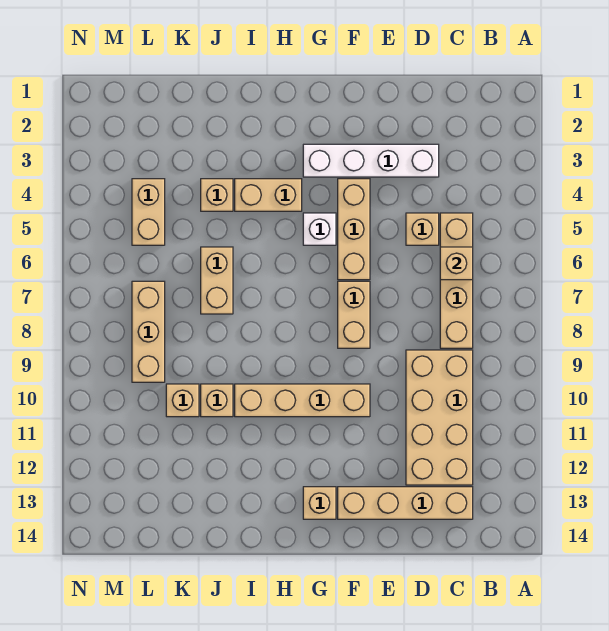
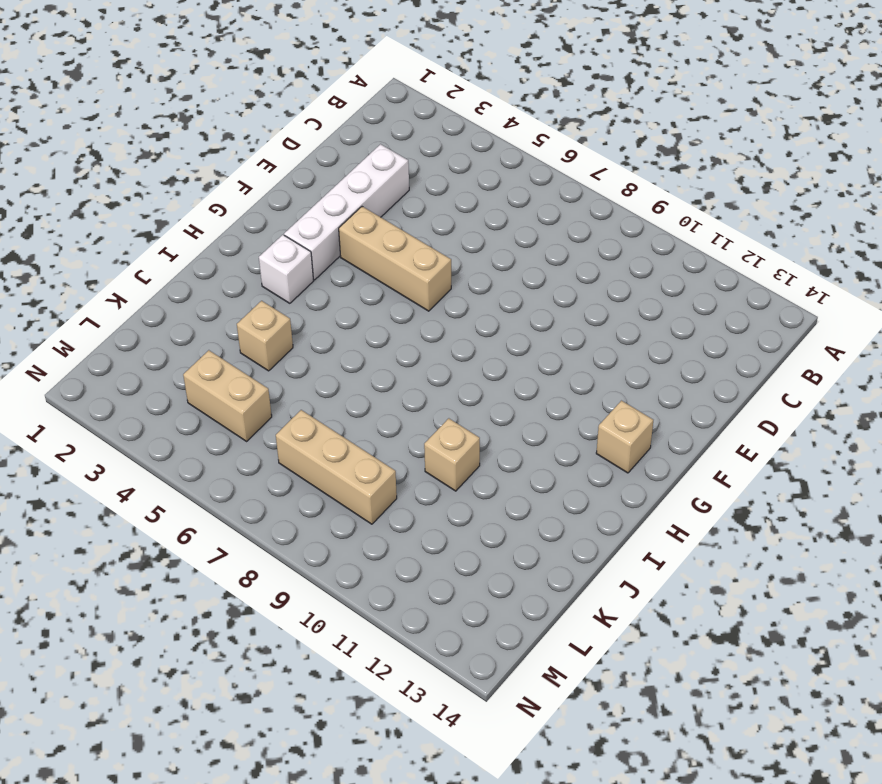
white 1x1 brick [259,235,314,303] -> white 1x1 brick moved to [303,213,336,245]
none -> tan 1x4 brick [440,213,473,348]
none -> tan 2x4 brick [406,350,473,485]
none -> tan 1x4 brick [338,487,473,519]

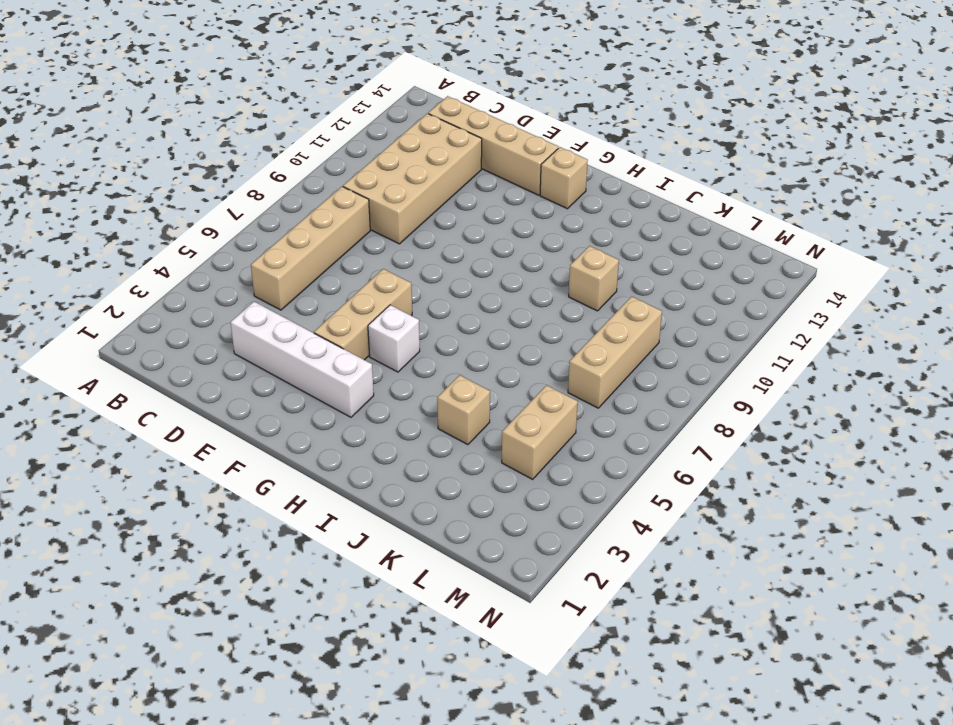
none -> tan 1x1 brick [406,213,439,245]
none -> tan 1x2 brick [338,281,370,348]
none -> tan 1x4 brick [235,384,370,417]

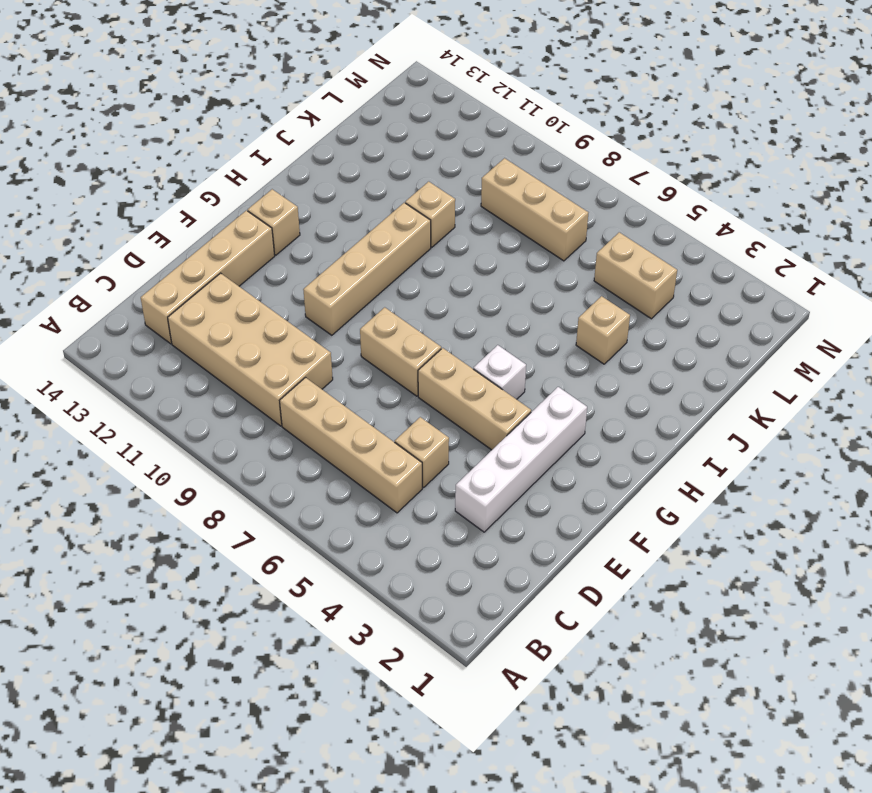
none -> tan 1x2 brick [235,179,302,211]
none -> tan 1x2 brick [201,247,233,314]
none -> tan 1x1 brick [166,384,199,417]

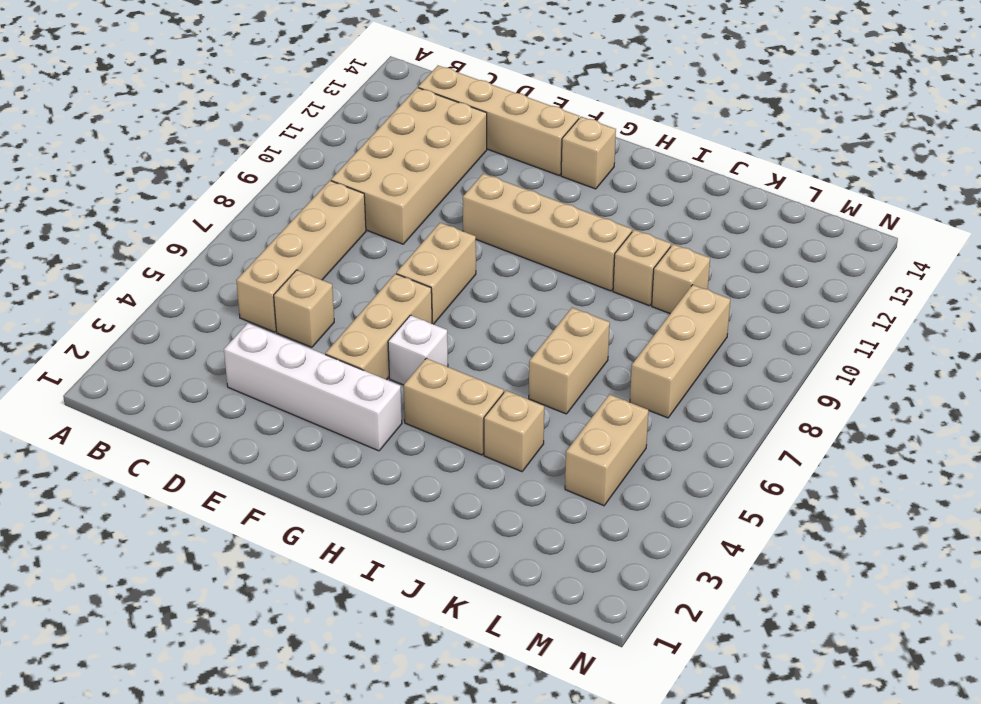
none -> tan 1x1 brick [440,247,473,280]

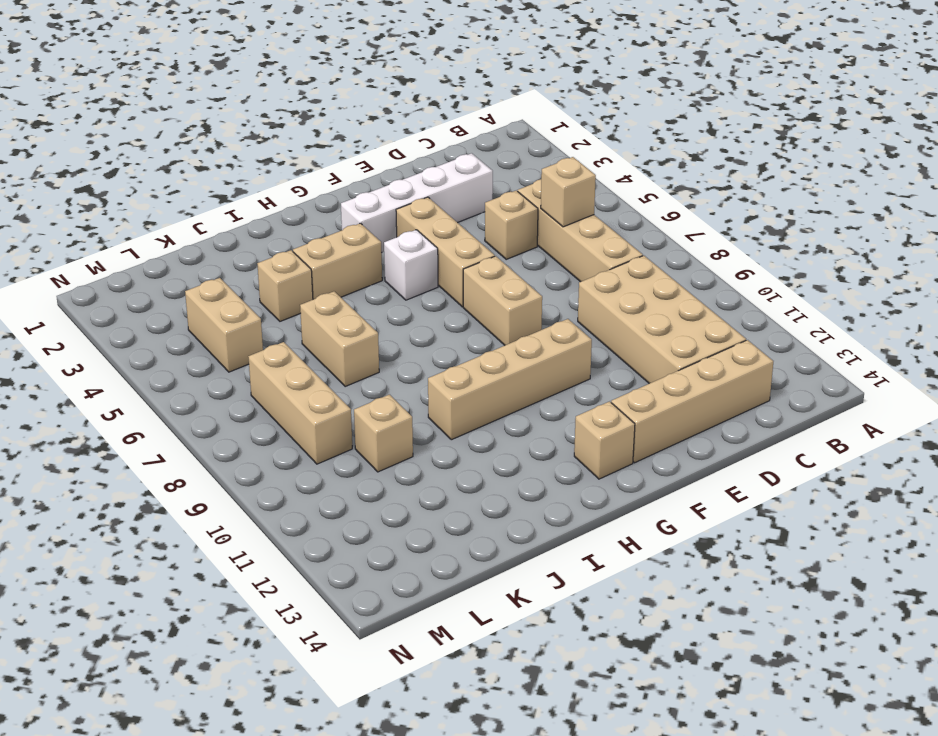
none -> tan 1x1 brick [201,384,233,417]

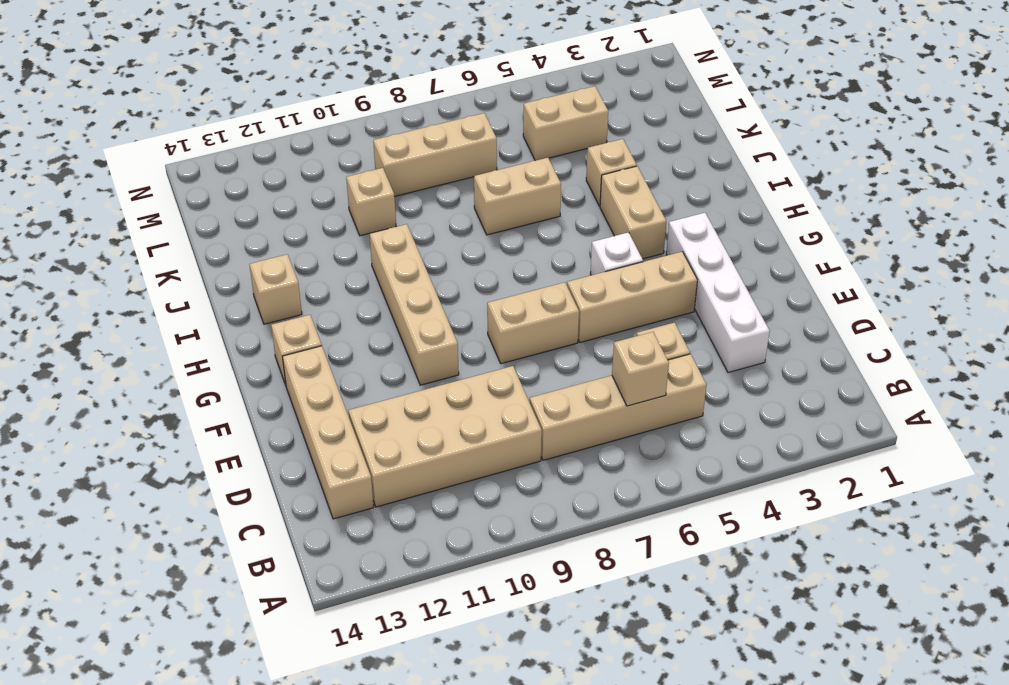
tan 1x1 brick [249,254,302,324] -> tan 1x1 brick moved to [201,384,233,417]

